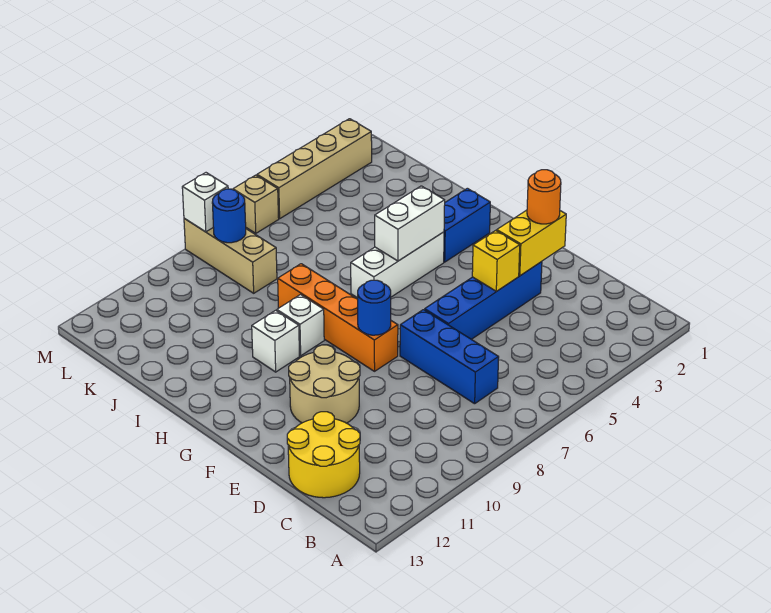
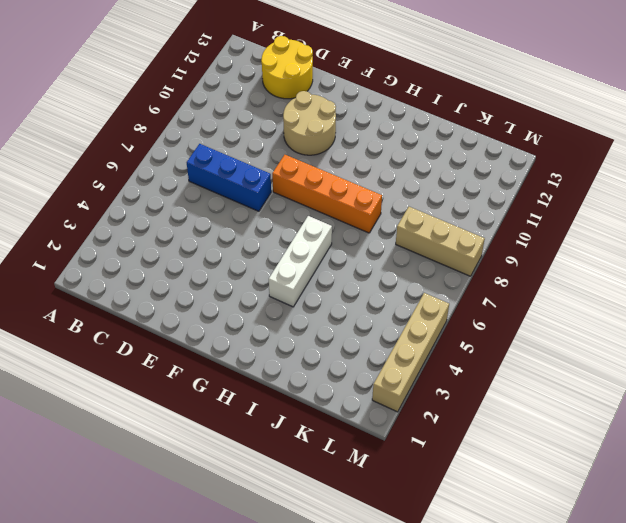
none -> blue 1x4 brick [425,262,542,339]
none -> blue 1x2 brick [444,188,490,262]
none -> white 1x1 brick [277,295,324,356]

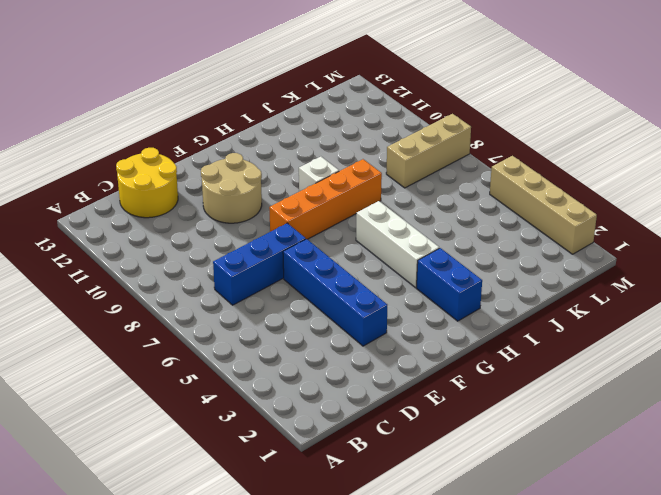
none -> white 1x1 brick [252,310,300,372]
none -> tan 1x1 brick [233,175,279,233]
none -> yellow 1x2 brick [497,210,566,276]

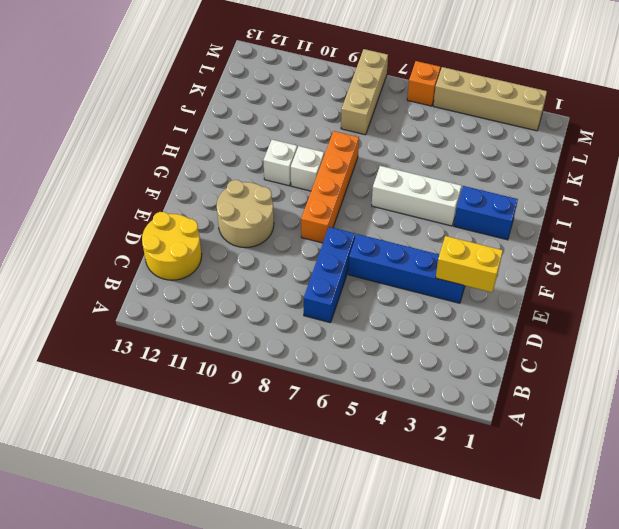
orange 1x1 brick [407,61,440,106] -> tan 1x1 brick [233,175,279,233]
none -> yellow 1x1 brick [472,230,520,291]
none -> blue 1x1 round brick [358,280,391,335]
none -> white 1x2 brick [375,186,445,261]

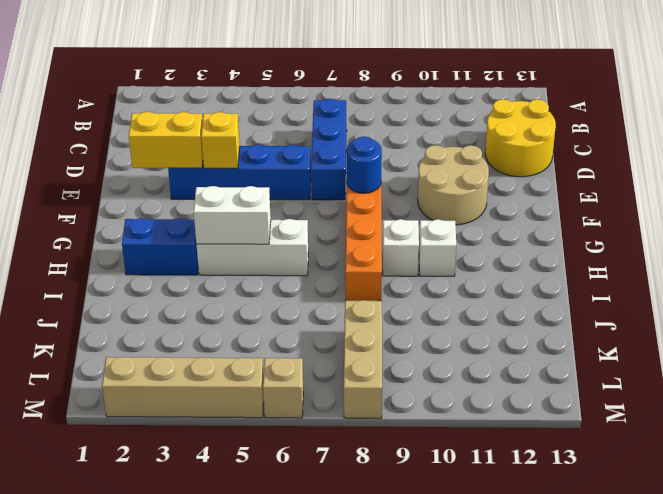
none -> blue 1x1 round brick [212,189,246,243]
none -> white 1x1 brick [182,173,228,232]
none -> orange 1x1 round brick [527,170,561,224]

